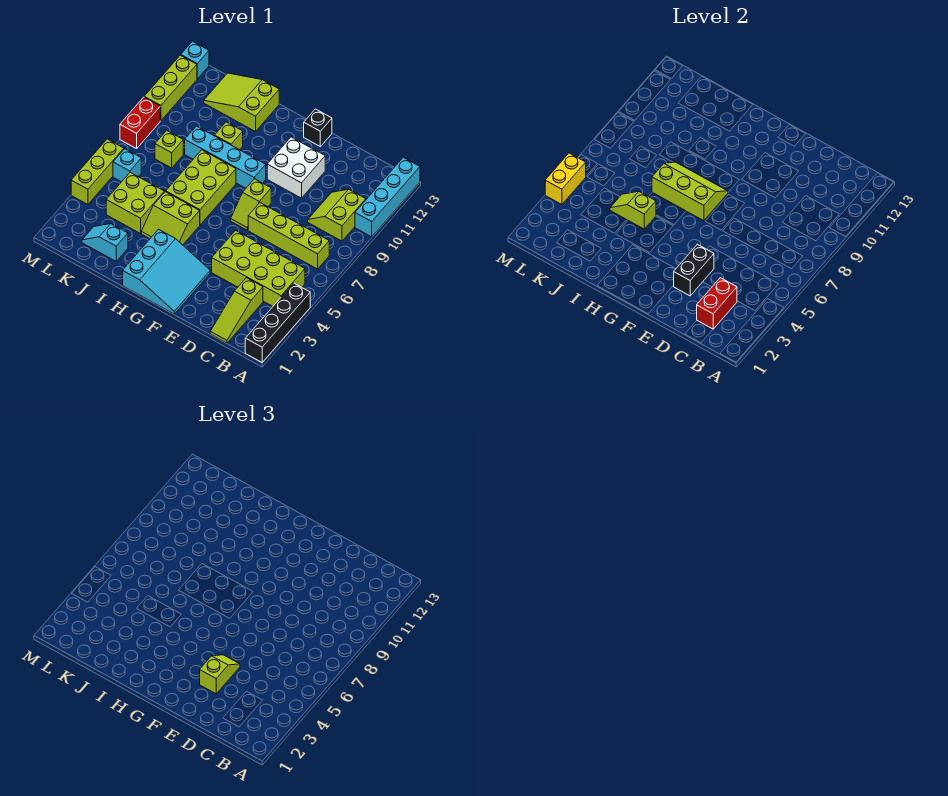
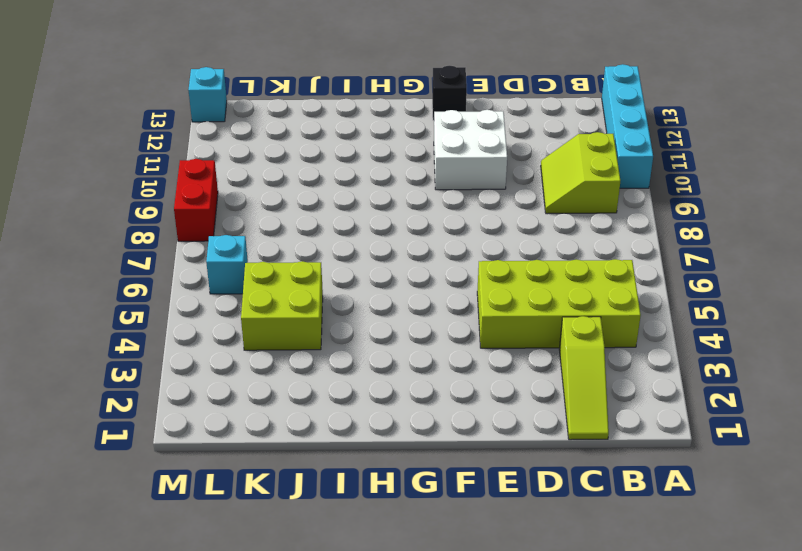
none -> black 1x4 brick [245,283,310,362]
none -> lime 1x4 brick [248,203,329,269]
none -> cyan 3x3 slope [123,229,210,314]

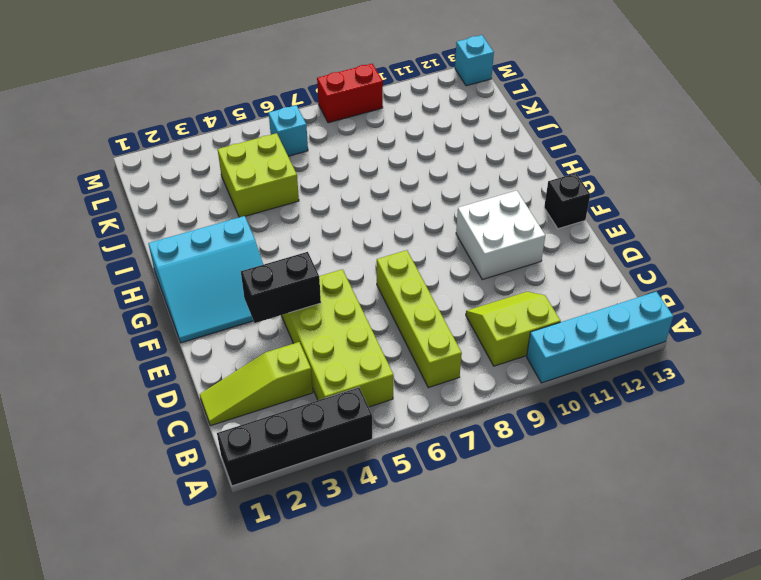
none -> lime 1x2 slope [231,179,271,230]
none -> cyan 1x4 brick [185,126,266,188]
none -> lime 2x2 slope [141,192,200,245]

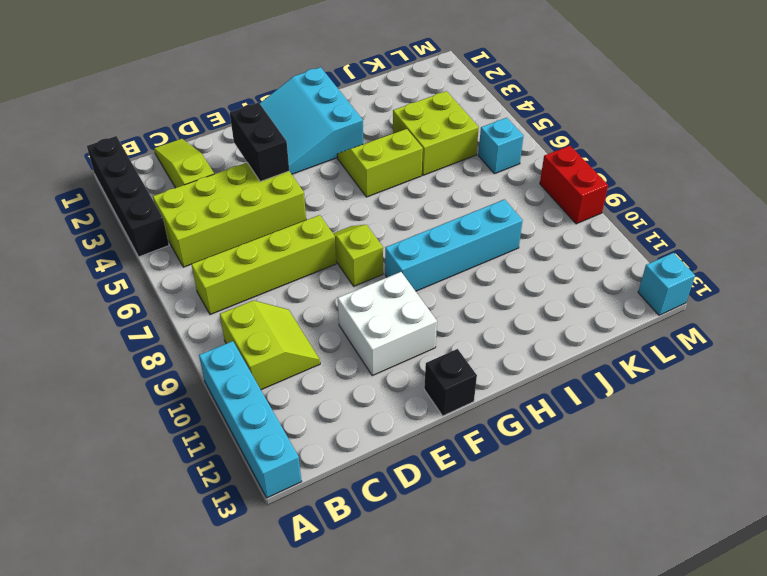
none -> lime 2x3 brick [166,150,236,225]
none -> lime 1x1 brick [215,122,243,150]
none -> lime 2x3 slope [204,73,279,132]

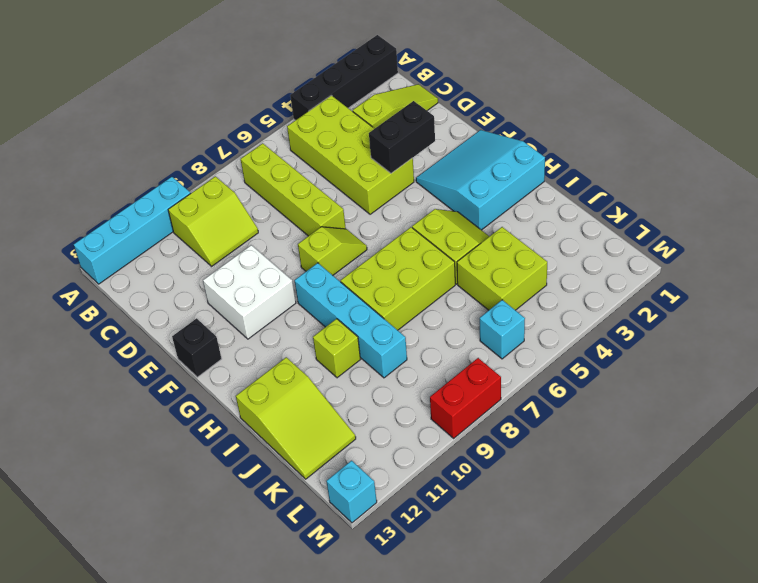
none -> cyan 1x2 slope [82,224,128,261]
none -> lime 1x1 brick [155,131,183,168]
none -> lime 1x3 brick [71,139,124,205]

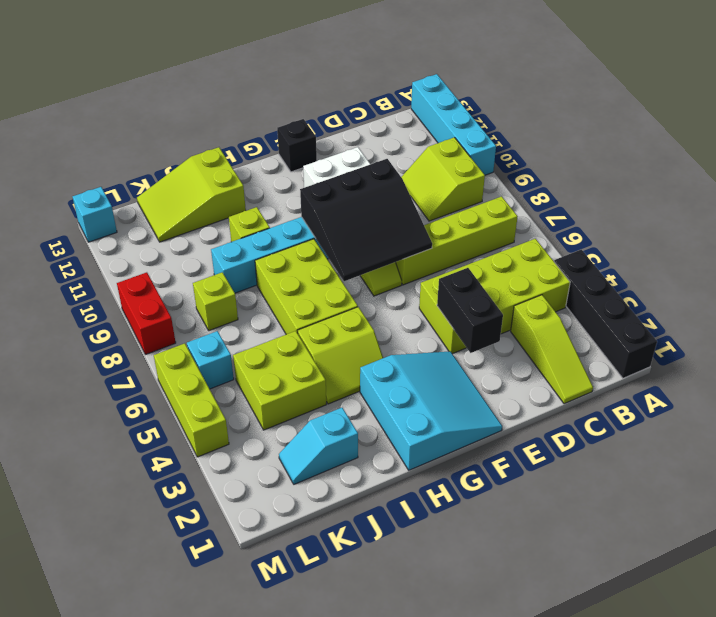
black 3x3 slope [300,159,432,281] -> lime 2x3 slope [652,162,728,221]
none -> lime 1x3 brick [144,55,197,121]
none -> red 1x2 brick [697,278,737,329]
none -> lime 1x2 slope [610,191,656,229]

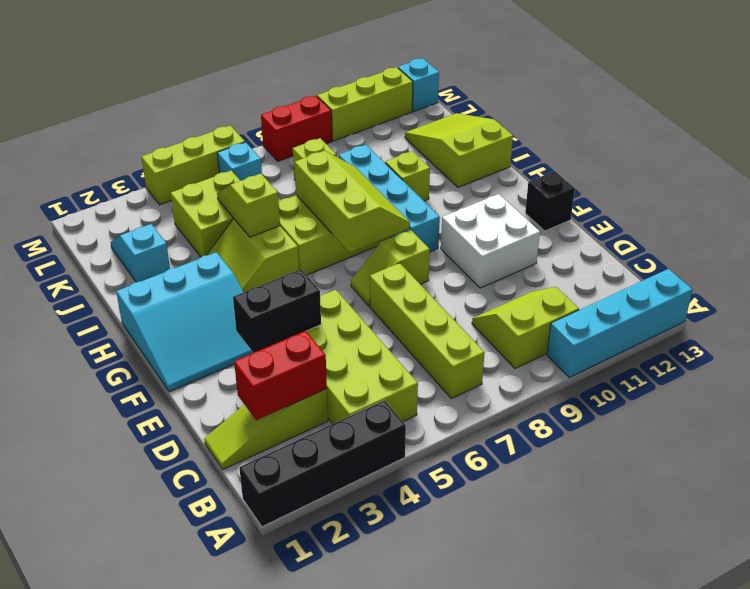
none -> yellow 1x2 brick [545,153,586,205]
none -> lime 1x2 slope [200,655,240,694]

